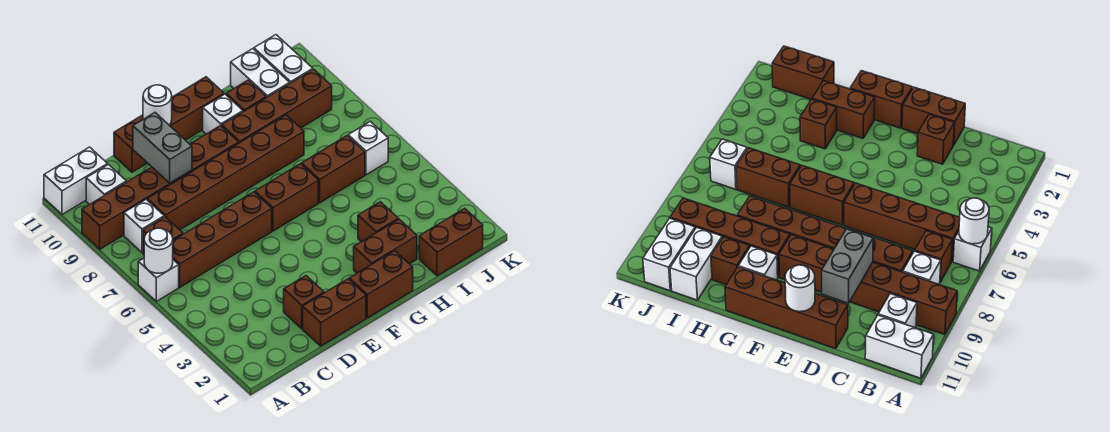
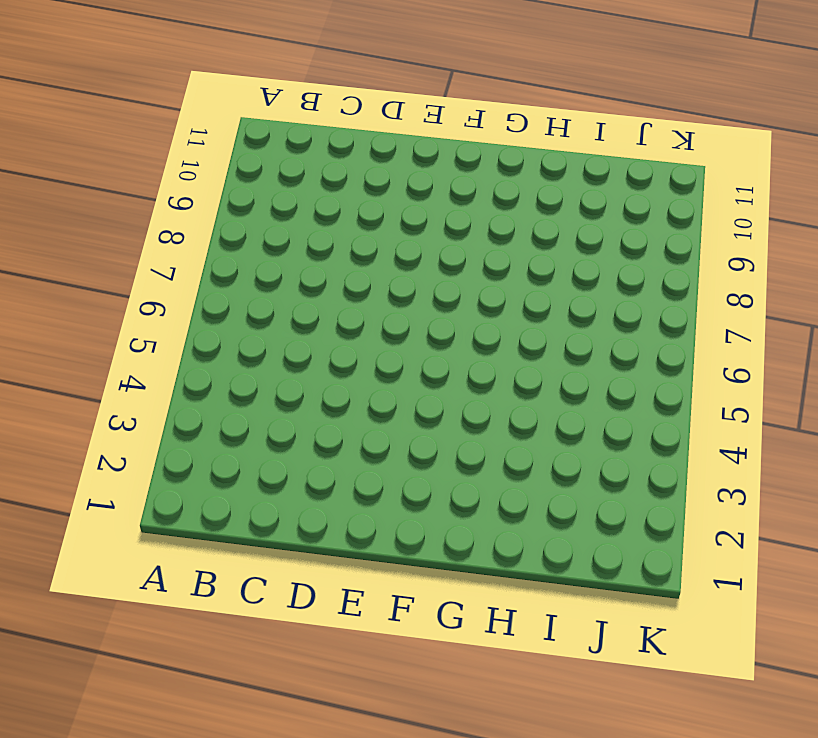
none -> white 1x1 brick [138,258,179,301]
none -> brown 1x6 brick [82,126,239,249]
none -> white 1x2 brick [44,147,108,215]

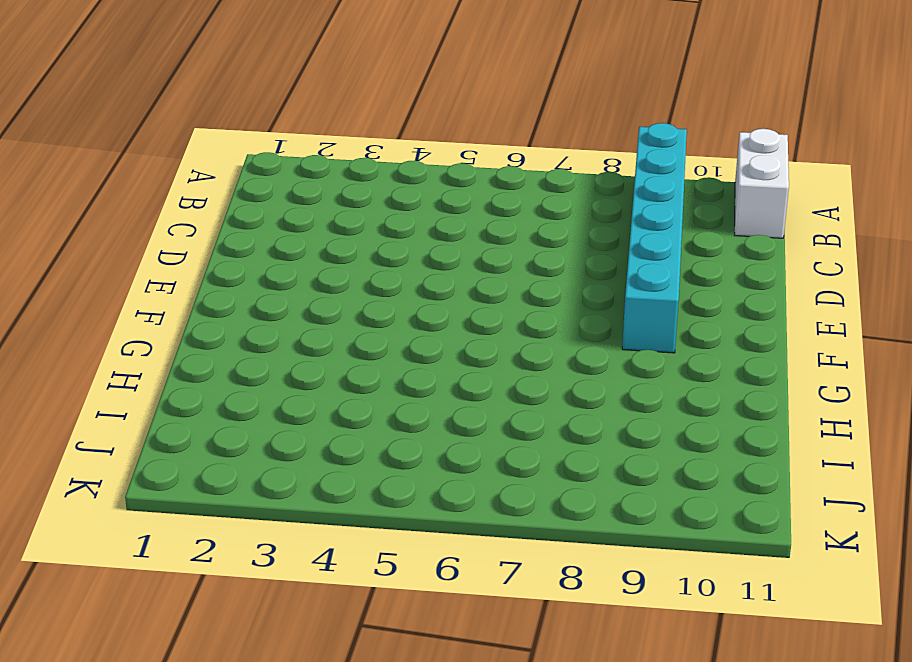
cyan 1x6 brick [622,123,687,353] -> brown 1x6 brick [82,126,239,249]
none -> white 1x1 brick [138,258,179,301]
none -> brown 1x4 brick [173,192,272,287]
none -> brown 1x1 brick [143,217,183,254]

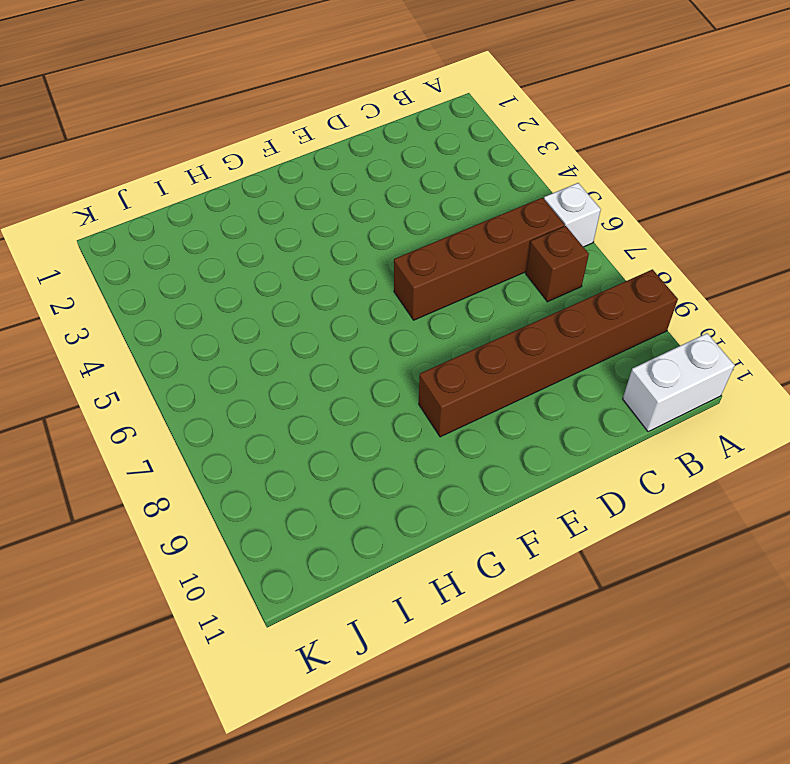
none -> white 1x1 brick [124,199,164,253]
none -> white 1x1 brick [86,165,126,204]
none -> brown 1x6 brick [147,115,304,230]

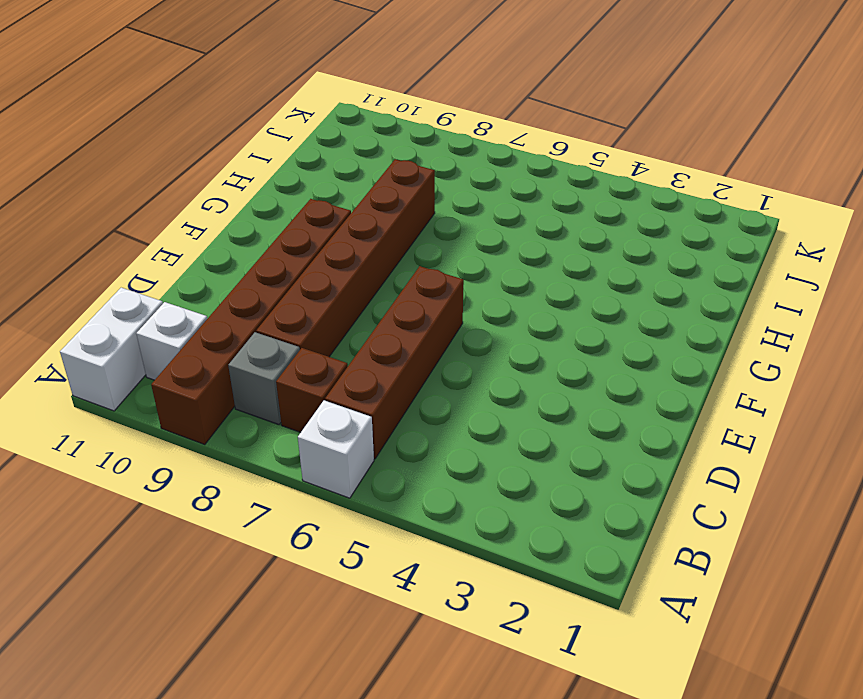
grey 1x1 brick [228,332,300,425] -> white 1x1 brick [124,199,164,253]
none -> brown 1x2 brick [303,279,366,346]
none -> brown 1x1 brick [284,276,324,329]
none -> brown 1x4 brick [114,77,224,172]

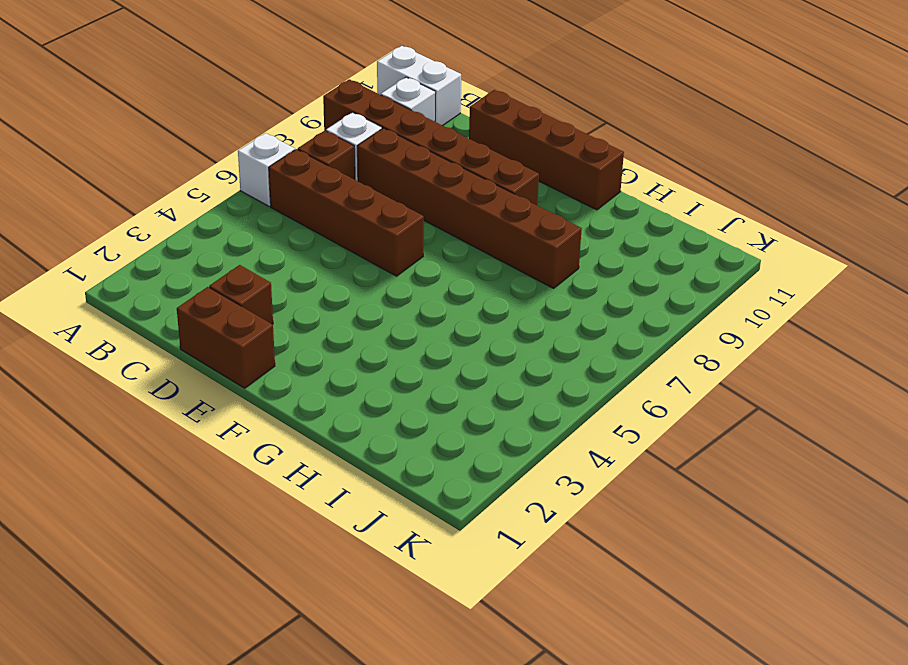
none -> brown 1x2 brick [349,251,413,318]
none -> brown 1x2 brick [255,164,318,231]
none -> brown 1x2 brick [354,219,417,273]

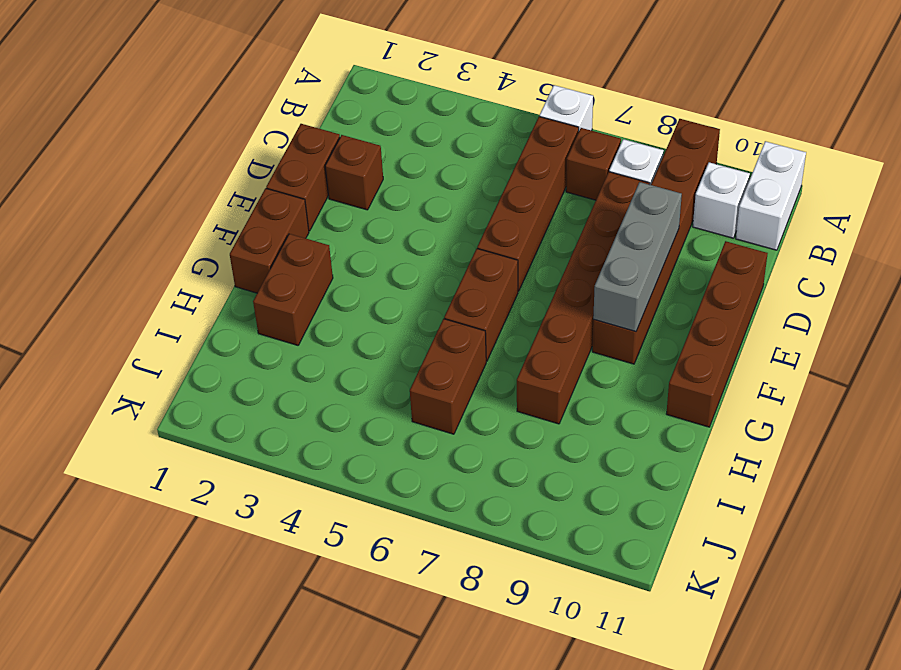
grey 1x3 brick [593,182,682,332] -> grey 1x2 brick [133,113,192,183]
none -> brown 1x4 brick [222,69,332,143]
none -> white 1x1 brick [203,94,243,134]
none -> brown 1x1 brick [358,202,398,242]

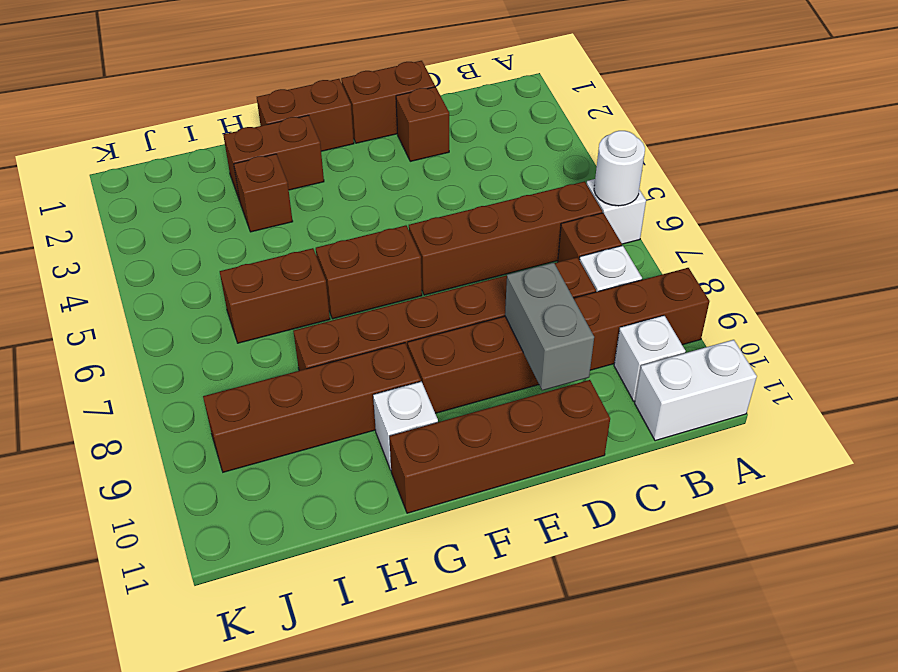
none -> brown 1x1 brick [226,80,266,112]
none -> brown 1x2 brick [419,208,483,276]
none -> white 1x2 brick [231,49,290,98]

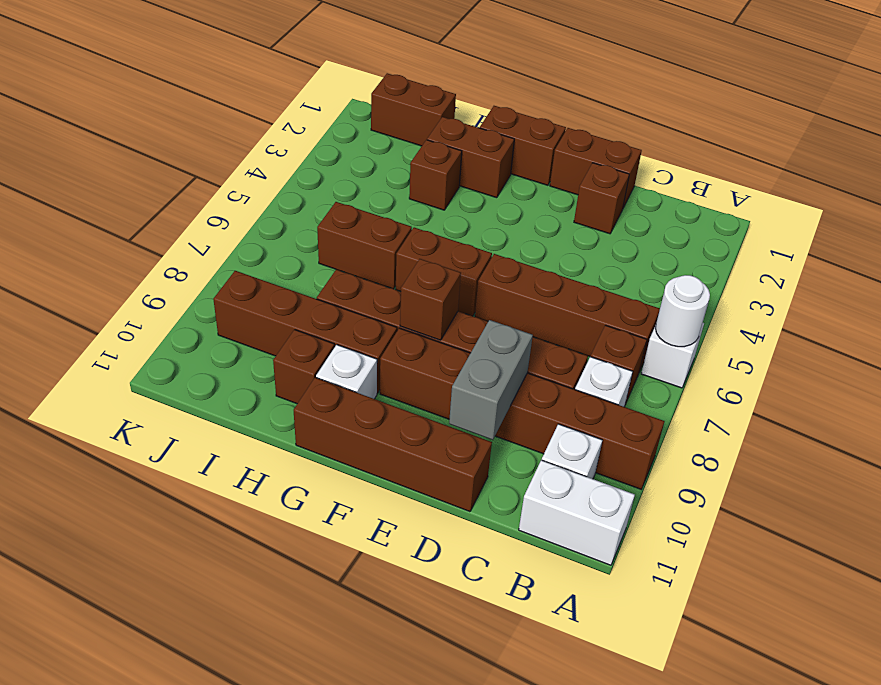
brown 1x1 brick [400,259,461,340] -> none
none -> white 1x2 brick [231,49,290,98]
none -> white 1x1 brick [348,121,388,175]
none -> white 1x2 brick [254,35,313,83]

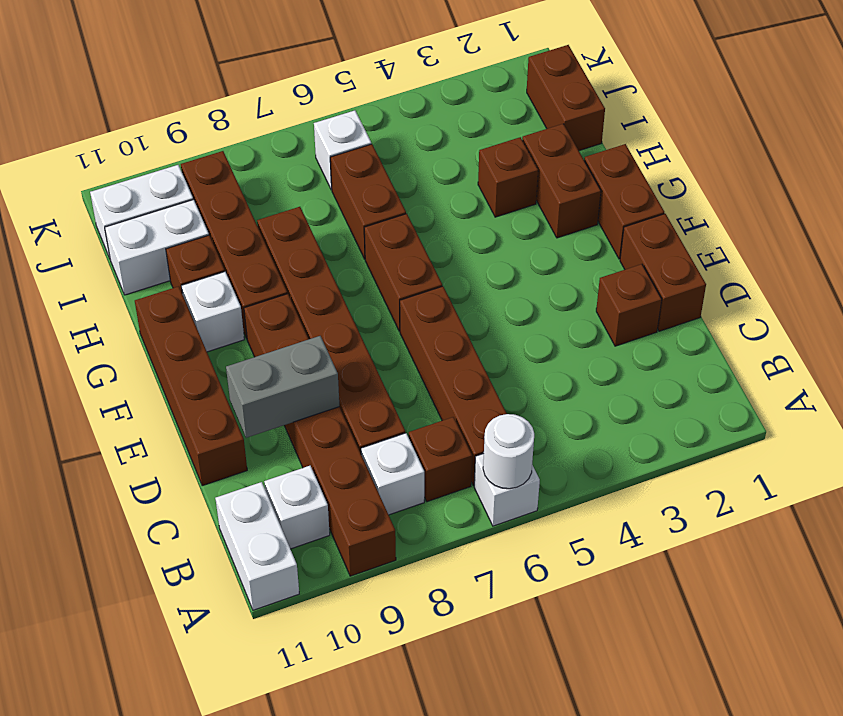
none -> white 1x1 round brick [143,85,172,125]

